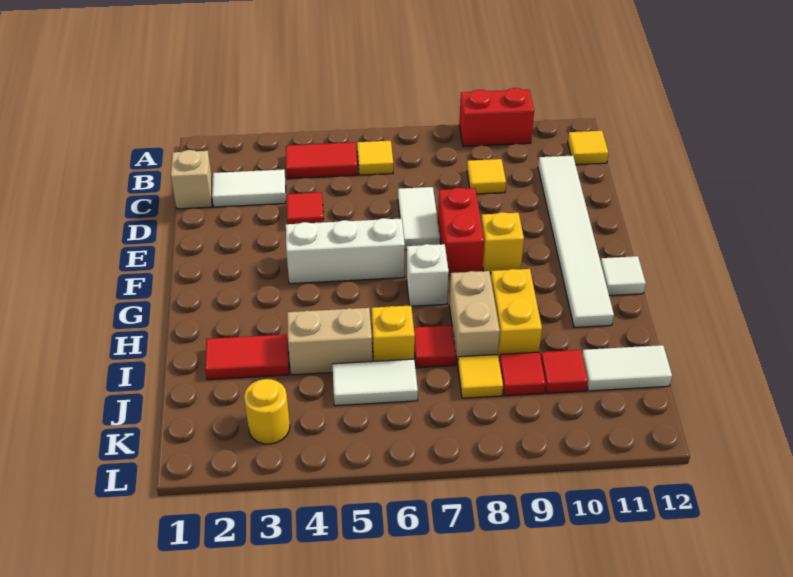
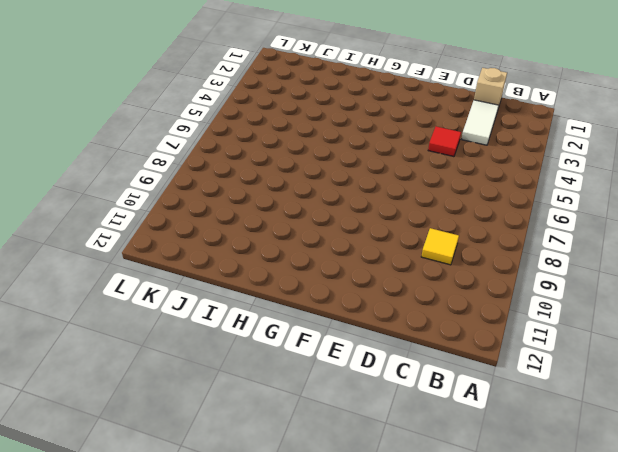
none -> red 1x2 brick [459,88,534,147]
none -> red 1x2 tile [286,142,358,179]
none -> yellow 1x1 tile [357,141,393,175]

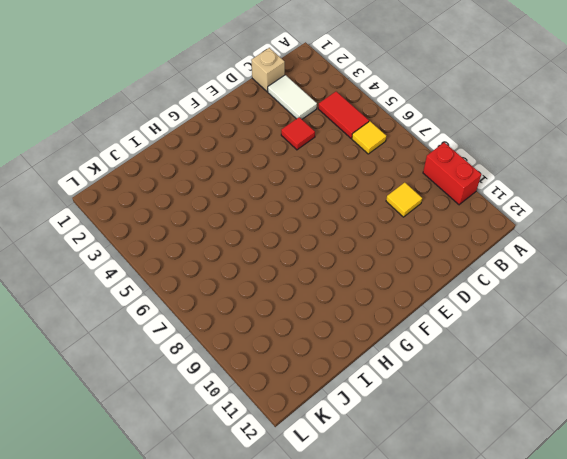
none -> yellow 1x1 tile [568,131,608,165]
none -> white 1x6 tile [538,156,614,327]
none -> white 1x2 tile [398,187,440,250]

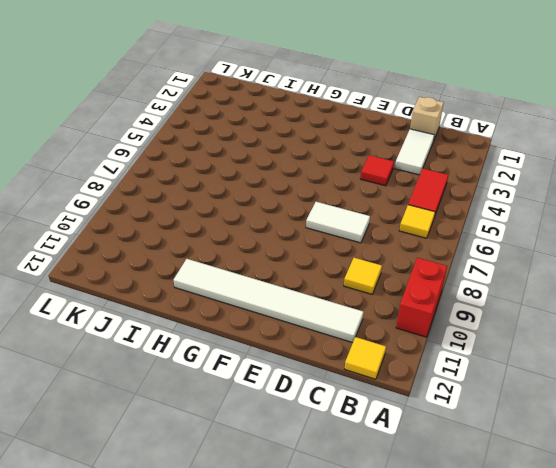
none -> red 1x2 brick [438,188,484,275]
none -> white 1x3 brick [286,218,405,284]
none -> yellow 1x1 brick [481,212,524,273]

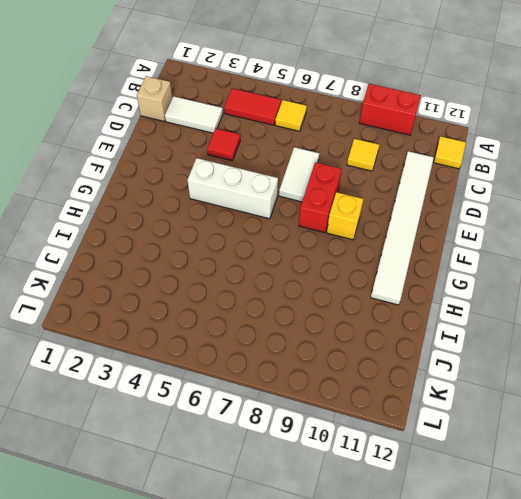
none -> white 1x1 brick [407,244,449,306]
none -> white 1x1 tile [601,256,646,296]
none -> tan 1x2 brick [449,271,500,365]

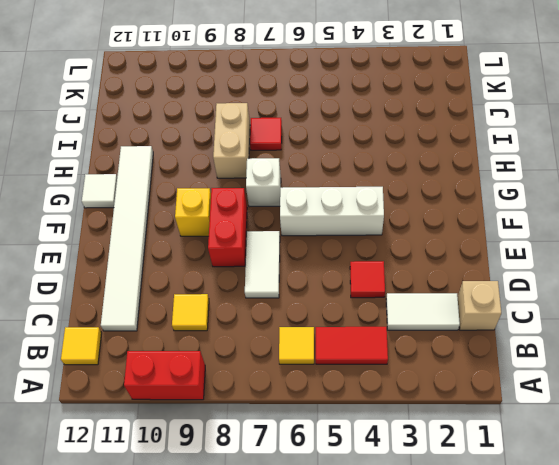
none -> yellow 1x2 brick [491,269,542,360]
none -> red 1x2 tile [205,334,289,380]
none -> tan 1x2 brick [287,308,372,375]

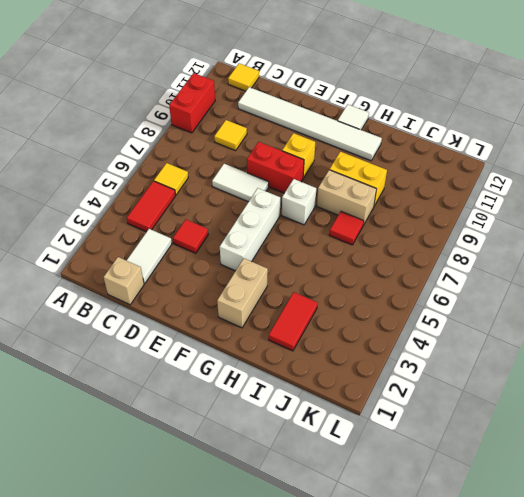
tan 1x2 brick [217,258,268,328] -> tan 1x2 brick moved to [287,308,372,375]
none -> yellow 1x1 brick [372,305,415,361]
none -> white 1x2 tile [332,359,418,406]
none -> yellow 1x1 tile [458,354,503,398]

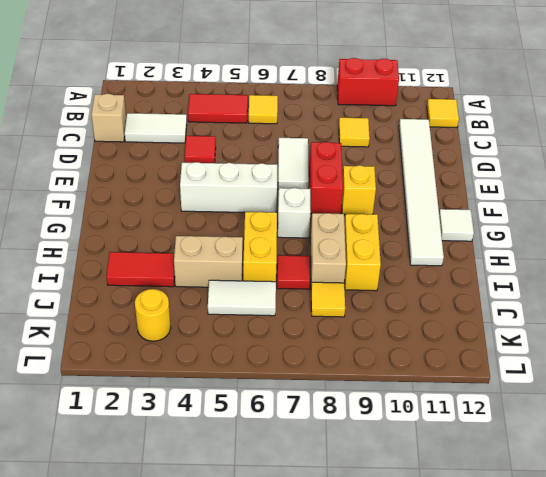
yellow 1x2 brick [243,212,277,282] -> yellow 1x1 brick [372,305,415,361]
none -> red 1x1 tile [499,352,546,396]
none -> red 1x1 tile [541,350,588,393]
none -> white 1x2 tile [582,345,672,391]

